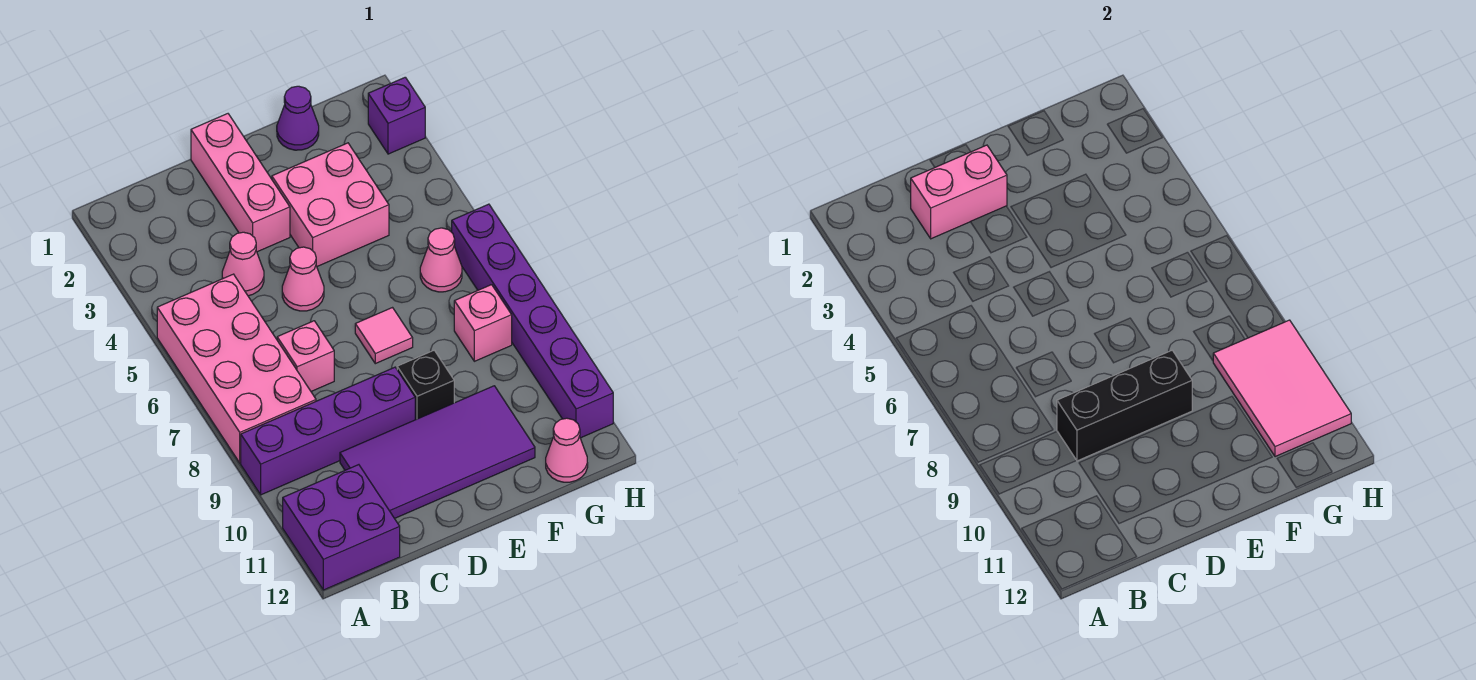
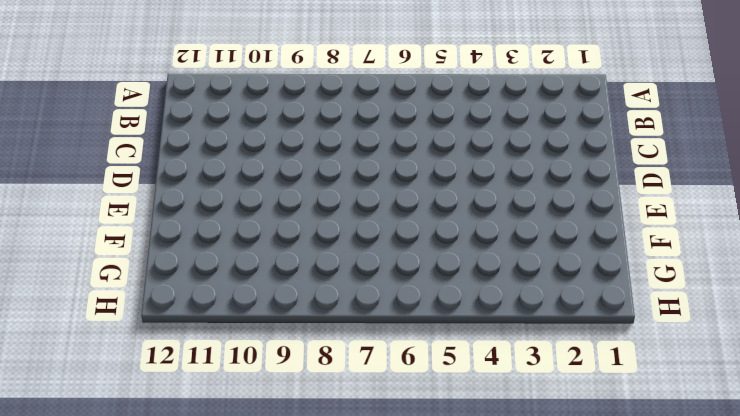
none -> pink 2x4 brick [157,274,316,463]
none -> purple 1x4 brick [241,367,415,495]
none -> purple 2x2 brick [283,465,400,590]

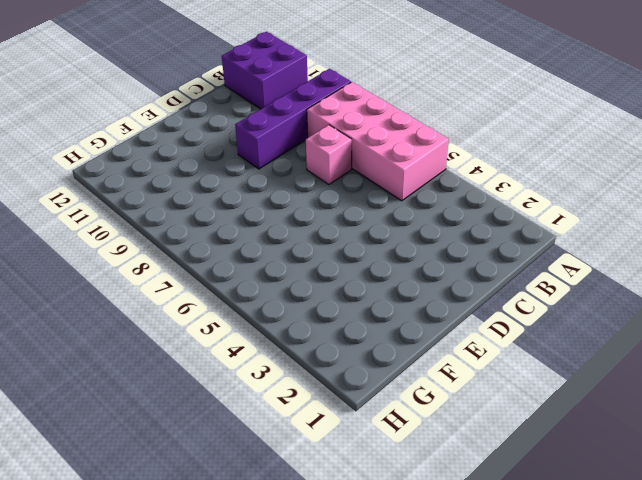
none -> pink 1x1 cone [222,232,264,296]
none -> purple 2x4 tile [340,386,535,518]
none -> pink 1x3 brick [191,114,290,252]

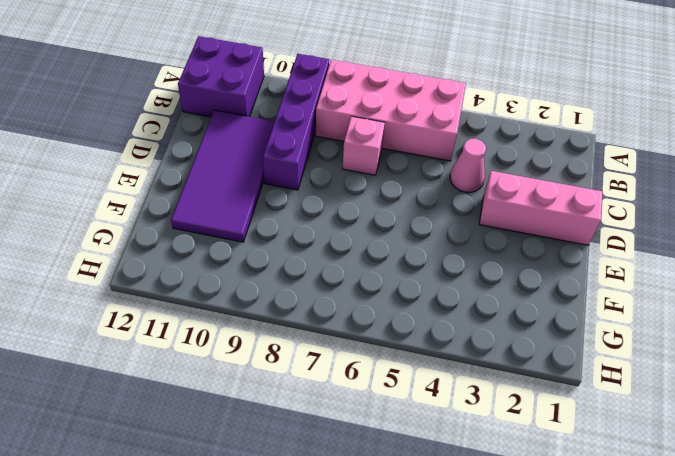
none -> pink 1x1 cone [282,247,324,311]
none -> pink 2x2 brick [272,143,389,266]
none -> pink 1x1 tile [355,308,413,364]

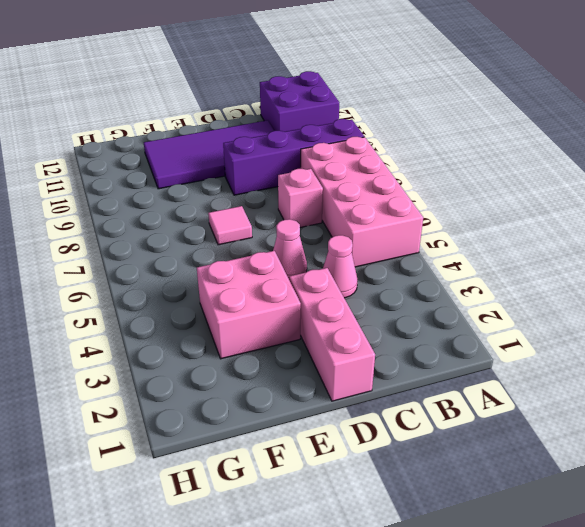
none -> black 1x1 brick [397,350,454,420]
none -> purple 1x1 cone [277,86,319,150]
none -> pink 1x1 cone [420,228,462,292]

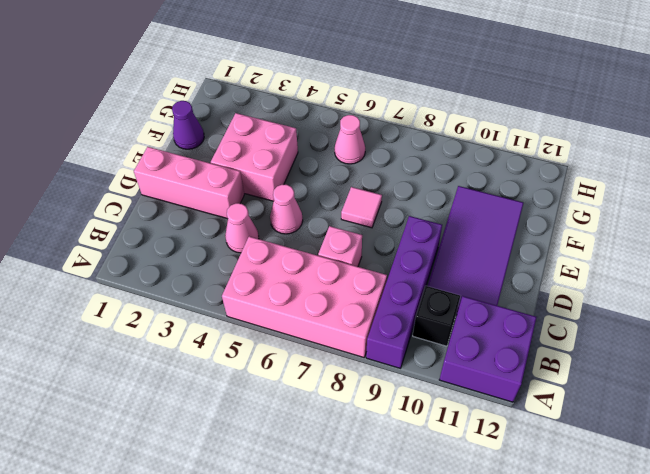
black 1x1 brick [413,286,460,346] -> black 1x1 brick moved to [397,350,454,420]
none -> pink 1x1 brick [454,285,512,361]
none -> pink 1x1 cone [546,418,588,482]
none -> purple 1x1 brick [368,77,425,154]

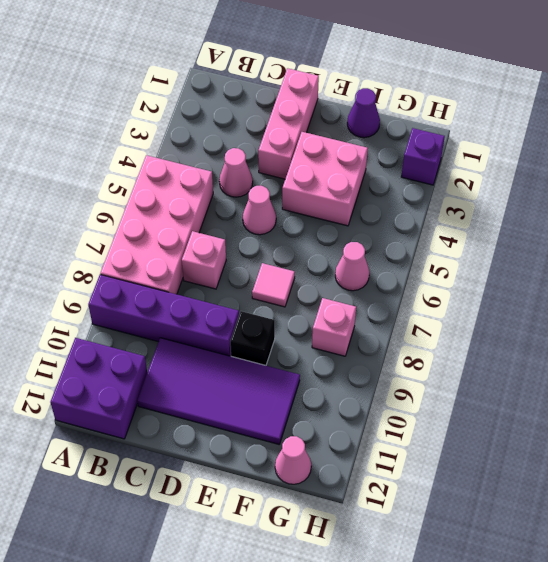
none -> purple 1x6 brick [452,204,613,438]
none -> pink 1x2 brick [911,145,1007,239]
none -> black 1x3 brick [1057,350,1192,461]

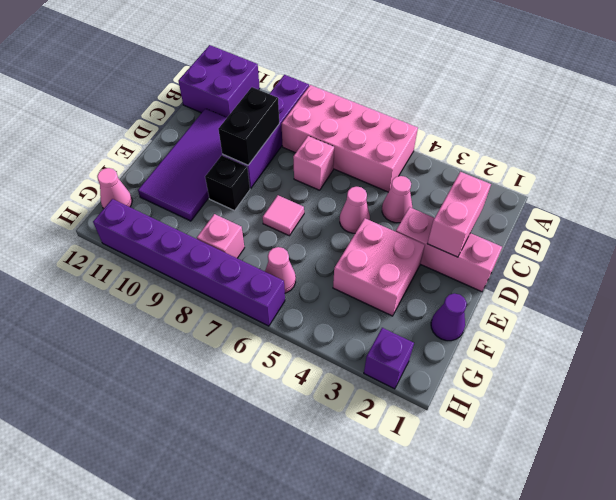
black 1x2 brick [218,87,279,165] -> black 1x3 brick [1057,350,1192,461]
none -> pink 2x3 tile [1213,320,1351,457]

